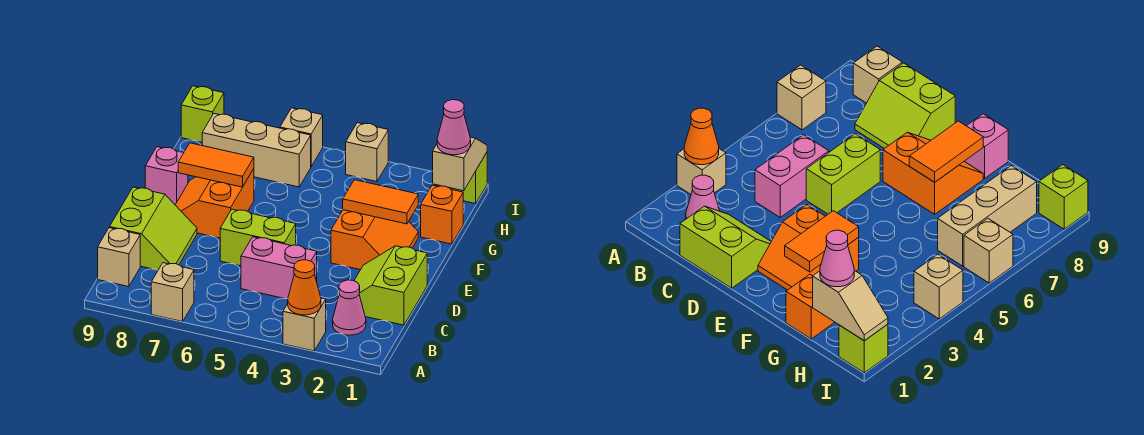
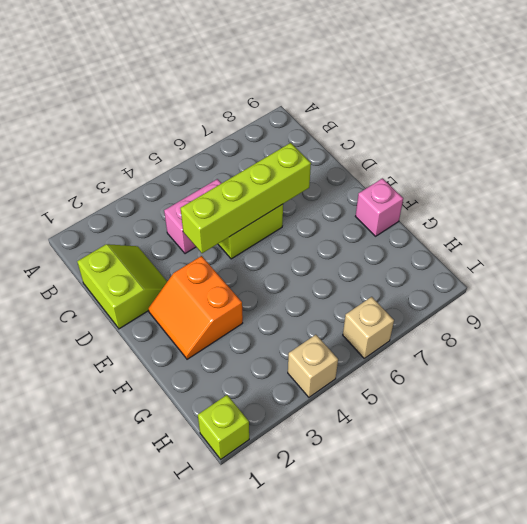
lime 1x4 brick [180,143,311,253] -> none
none -> tan 1x1 brick [283,298,326,351]
none -> tan 1x1 brick [151,263,194,322]
none -> pink 1x1 cone [333,280,366,335]

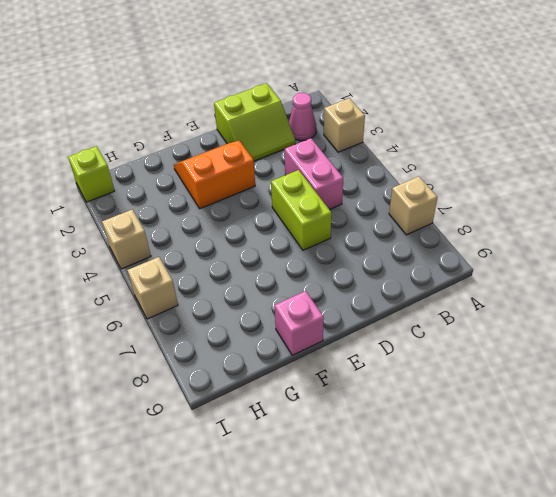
none -> tan 1x1 brick [98,228,140,287]
none -> lime 2x2 slope [110,187,197,270]
none -> orange 2x2 slope [176,169,254,238]

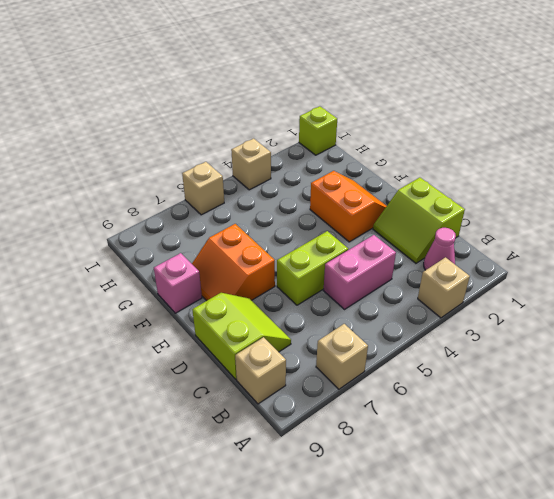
none -> orange 1x1 brick [421,185,463,244]
none -> tan 1x3 brick [202,114,311,187]
none -> lime 1x1 brick [181,86,224,142]

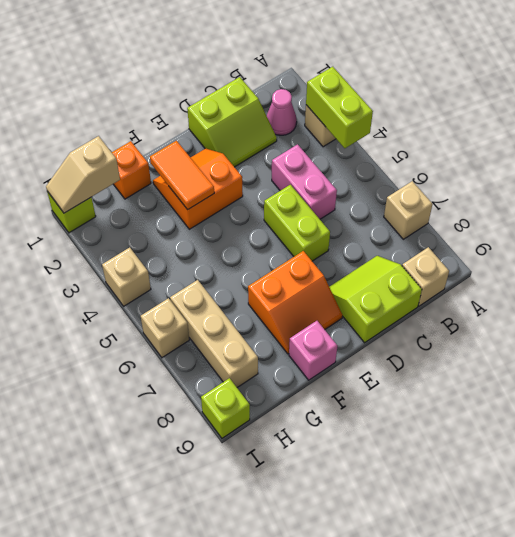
lime 1x2 brick [306,67,373,148] -> orange 1x1 cone [288,260,321,315]
none -> orange 1x2 tile [178,143,254,187]
none -> pink 1x1 cone [437,100,471,155]

